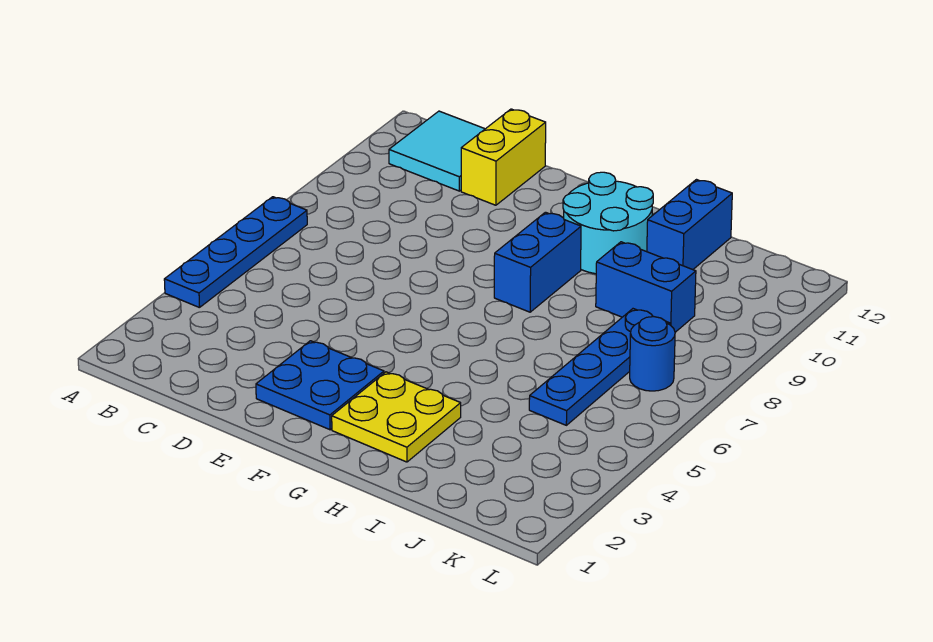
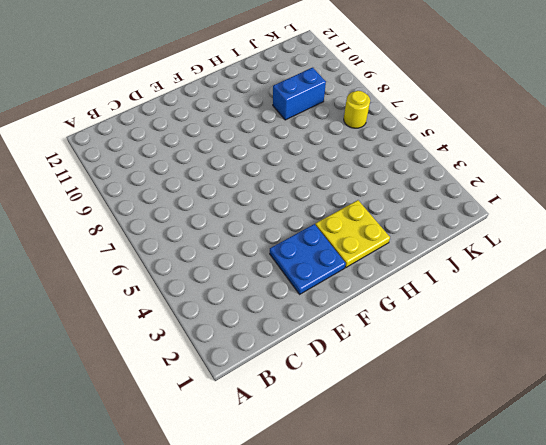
yellow 1x1 round brick [344,91,370,128] -> blue 1x1 round brick [630,317,675,391]
none -> blue 1x4 plate [164,197,307,308]
none -> cyan 2x2 tile [389,111,485,191]

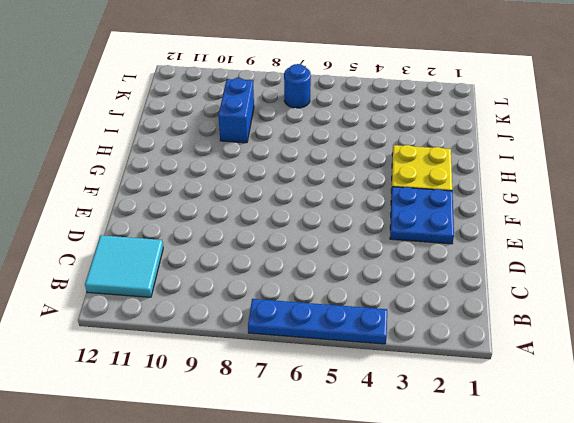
none -> yellow 1x2 brick [461,109,546,205]
none -> blue 1x2 brick [494,212,581,312]

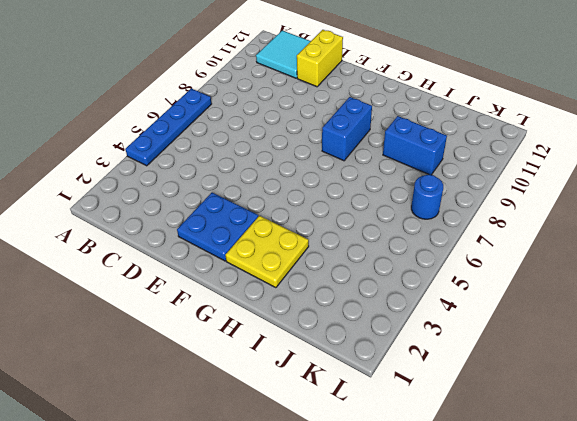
none -> cyan 2x2 round brick [563,172,653,274]
none -> blue 1x2 brick [647,180,732,270]

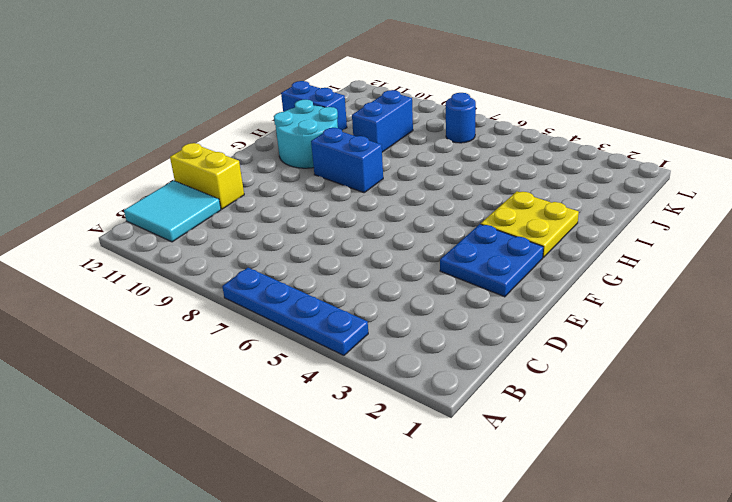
none -> blue 1x4 plate [529,309,670,425]

